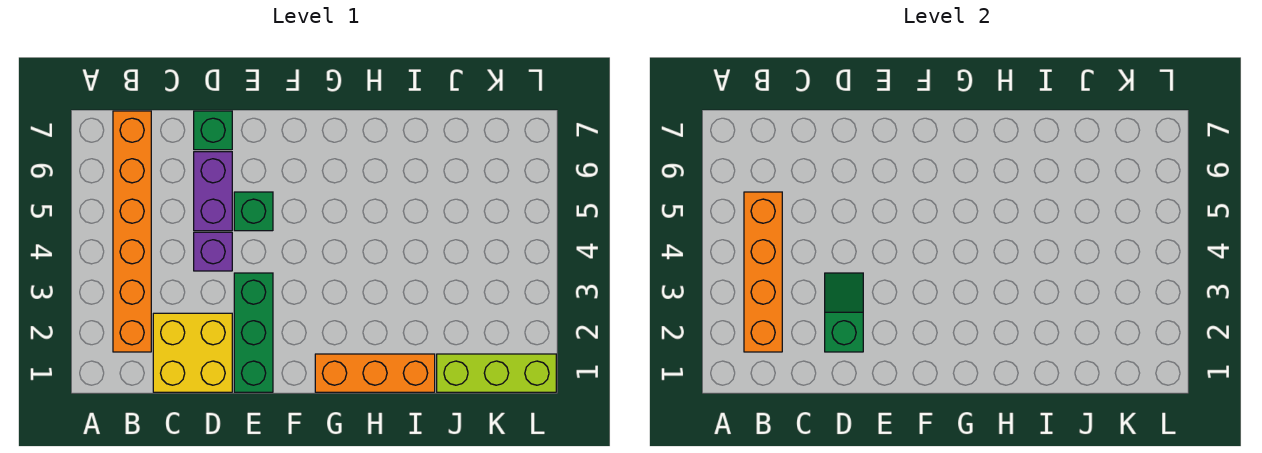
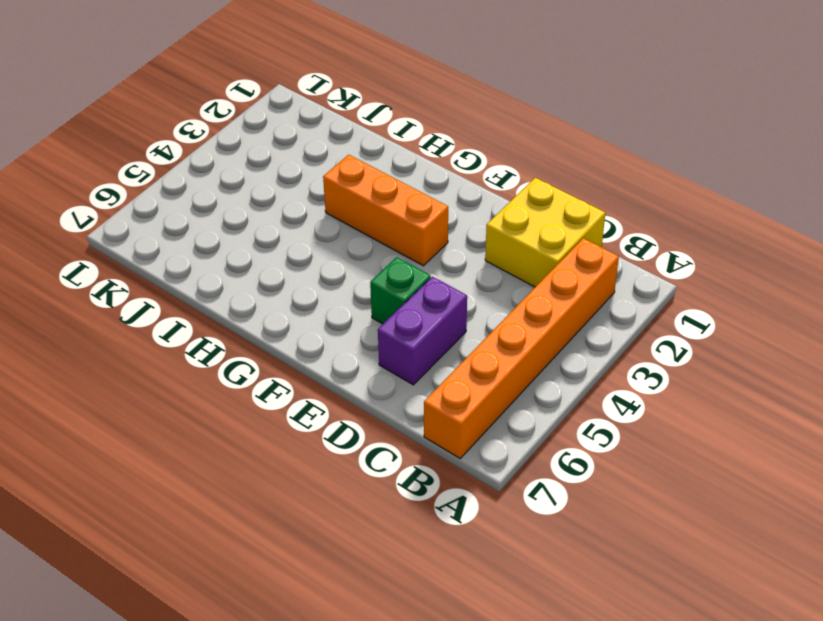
orange 1x3 brick [323,155,448,266] -> orange 1x3 brick moved to [315,354,435,392]
none -> purple 1x1 brick [194,232,232,271]
none -> green 1x1 brick [194,111,232,150]

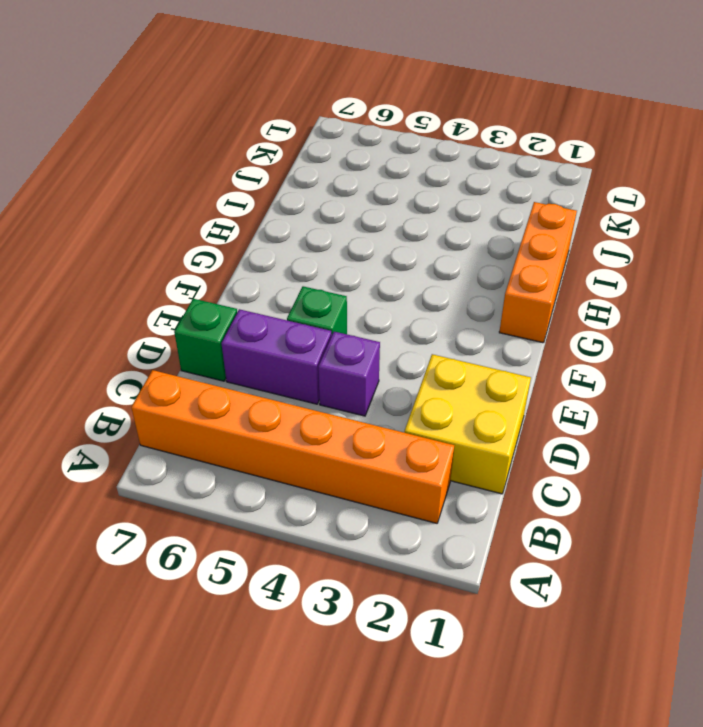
none -> green 1x3 brick [234,273,273,392]
none -> lime 1x3 brick [437,354,556,392]

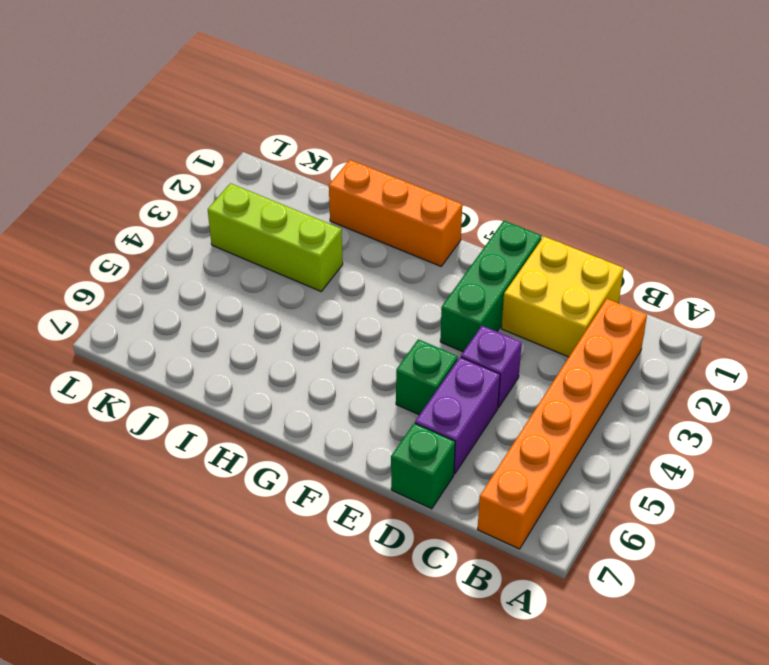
lime 1x3 brick [208,183,343,291] -> lime 1x3 brick moved to [437,354,556,392]
none -> orange 1x4 brick [744,192,782,352]
none -> green 1x2 slope [825,273,863,352]

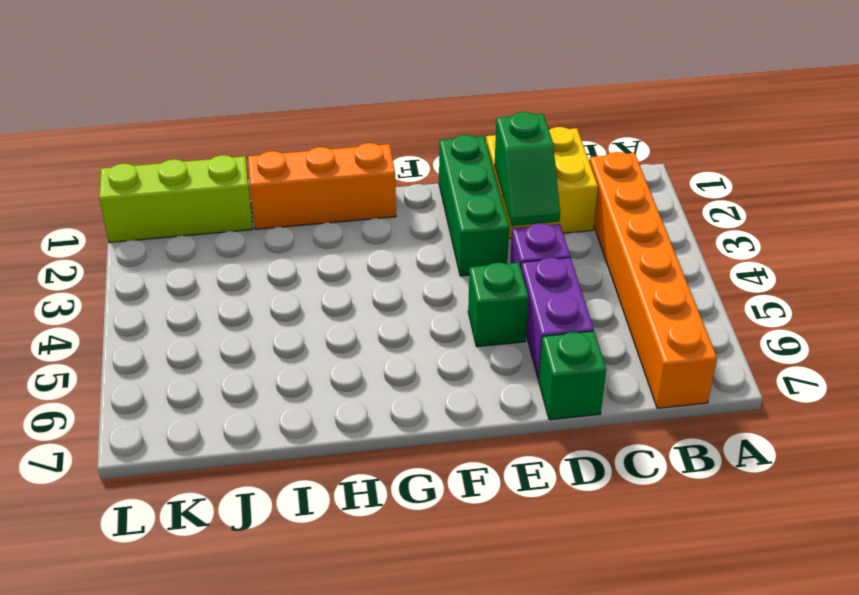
none -> orange 1x4 brick [744,192,782,352]

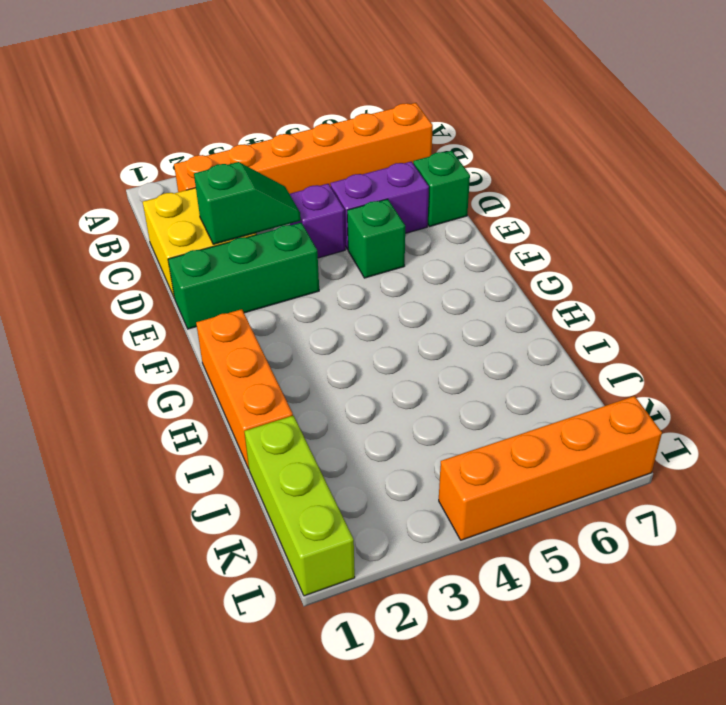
orange 1x4 brick [439,396,662,540] -> orange 1x4 brick moved to [744,192,782,352]

